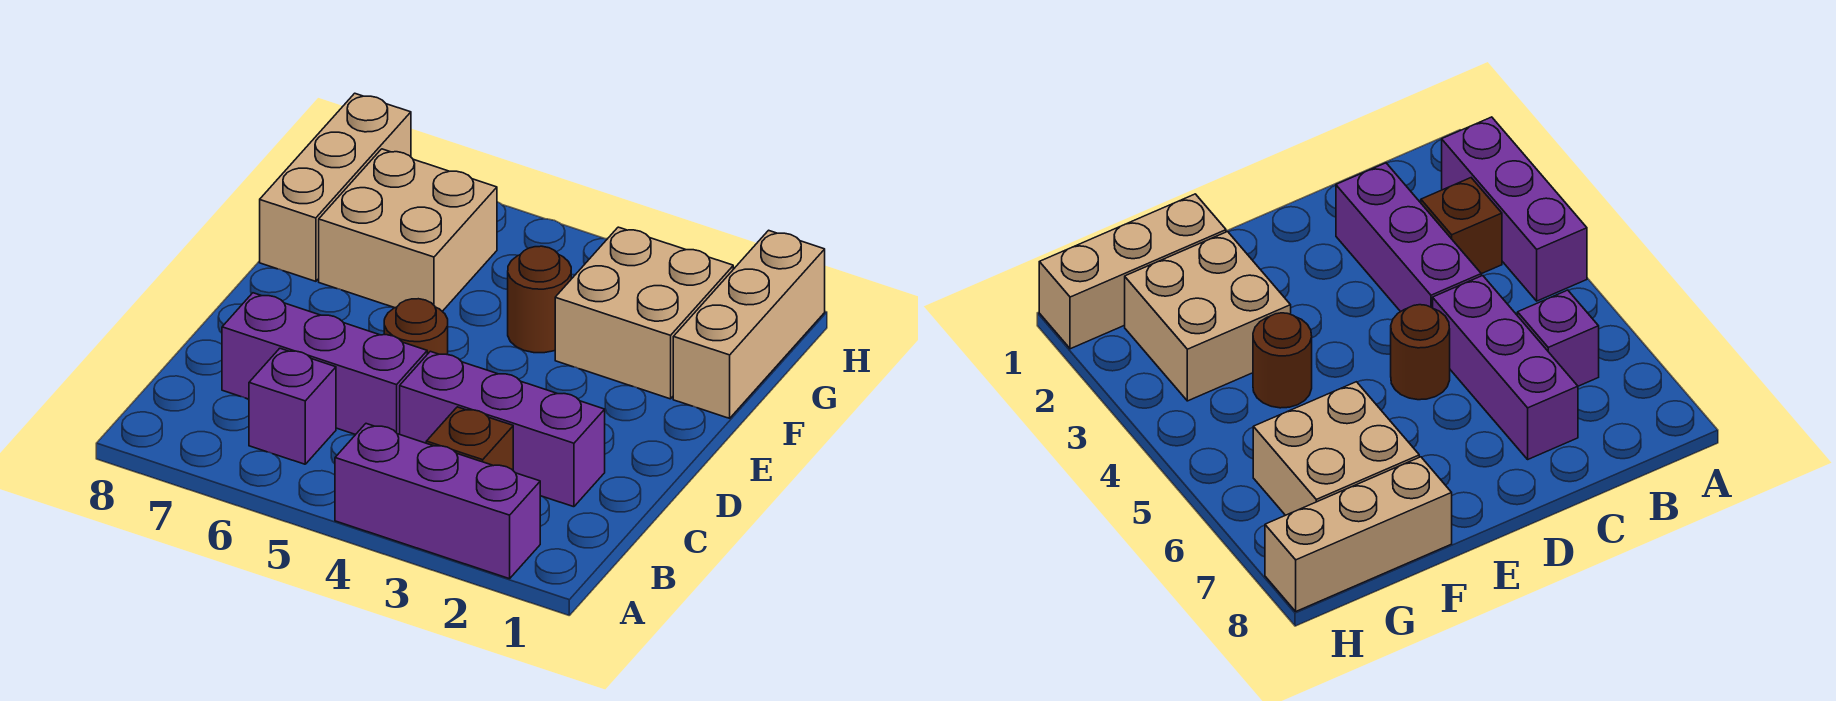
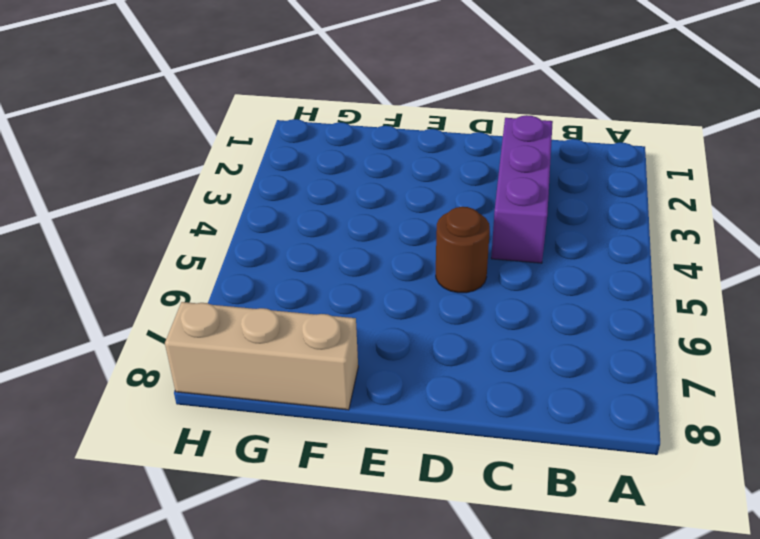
none -> purple 1x3 brick [335,424,540,579]
none -> brown 1x1 brick [426,407,513,470]

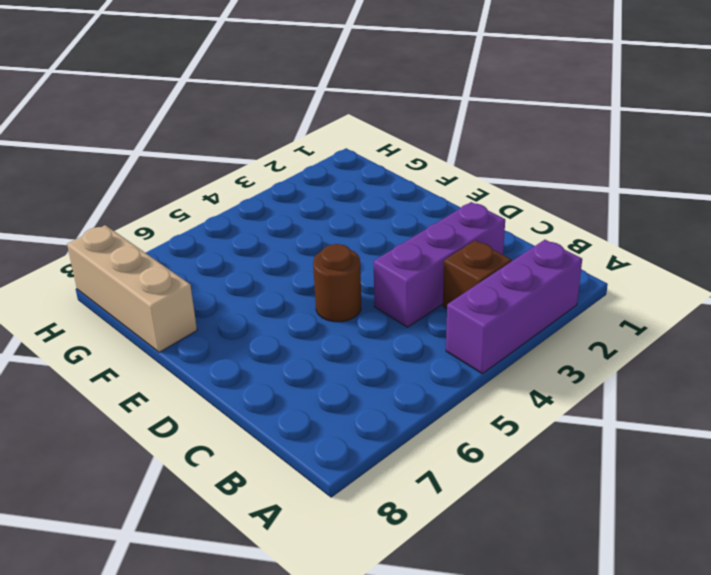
none -> purple 1x1 brick [249,348,336,464]
none -> purple 1x3 brick [222,293,427,435]

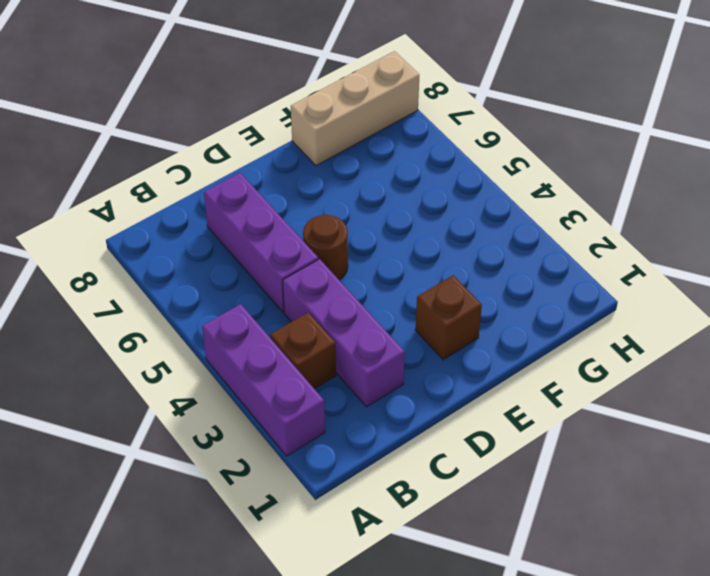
brown 1x1 brick [415,275,482,360] -> none
none -> purple 1x1 brick [249,348,336,464]
none -> tan 1x3 brick [673,230,825,418]

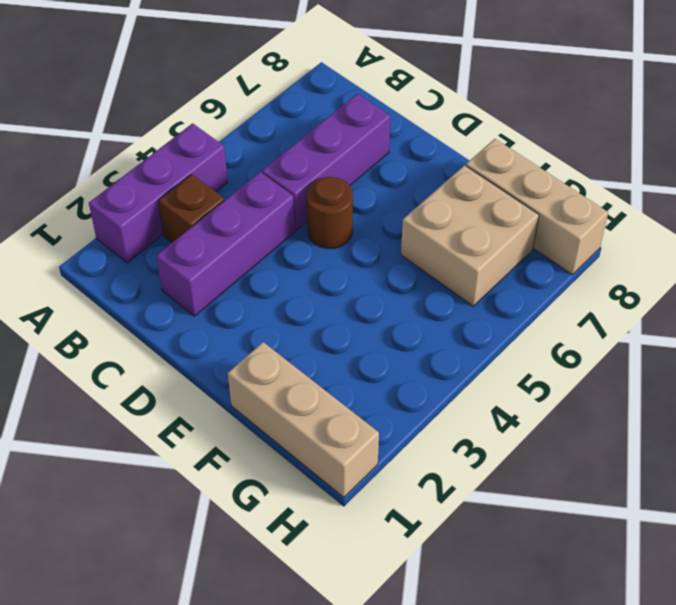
none -> purple 1x1 brick [249,348,336,464]
none -> tan 2x2 brick [555,227,733,399]

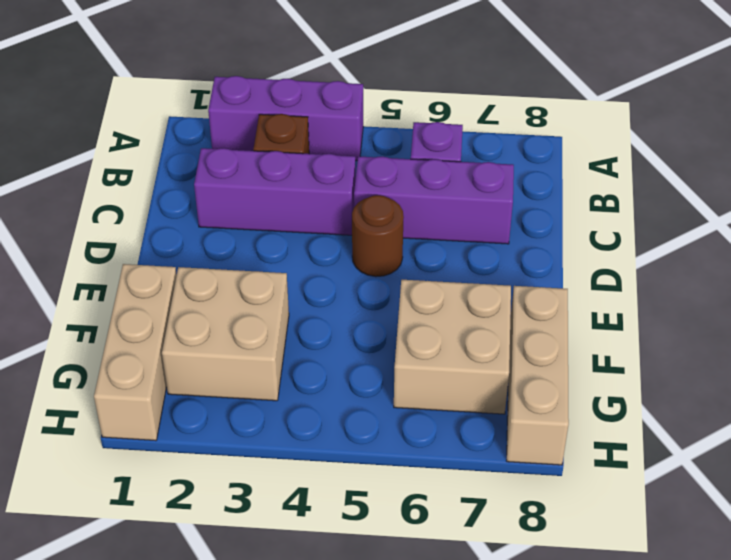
none -> brown 1x1 round brick [508,246,571,353]

